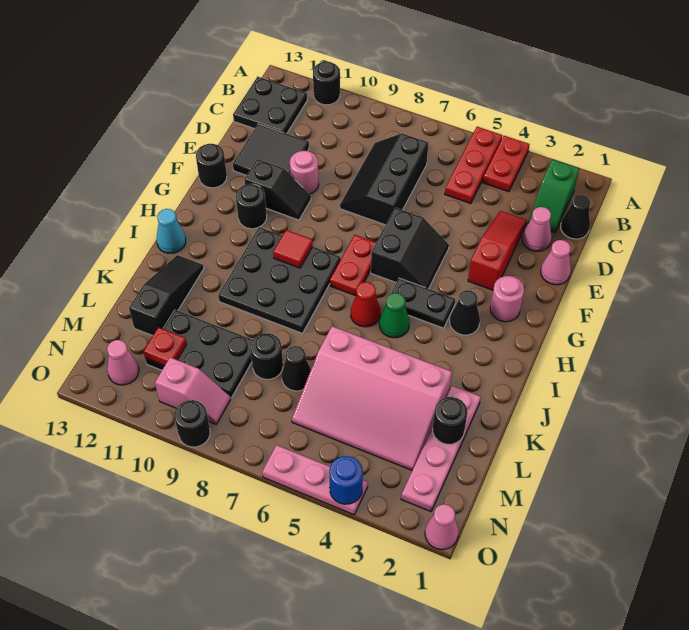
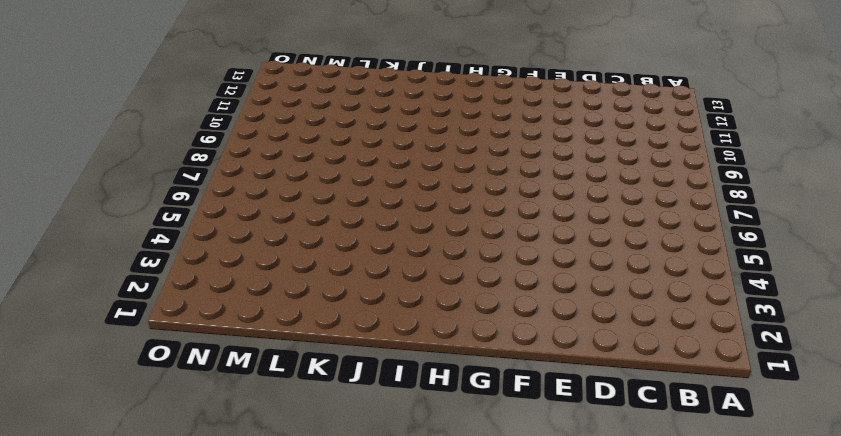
none -> red 1x2 plate [483,136,530,192]
none -> red 1x3 plate [445,127,502,204]
none -> black 1x1 round brick [313,61,340,105]
none -> green 1x2 slope [528,159,579,233]

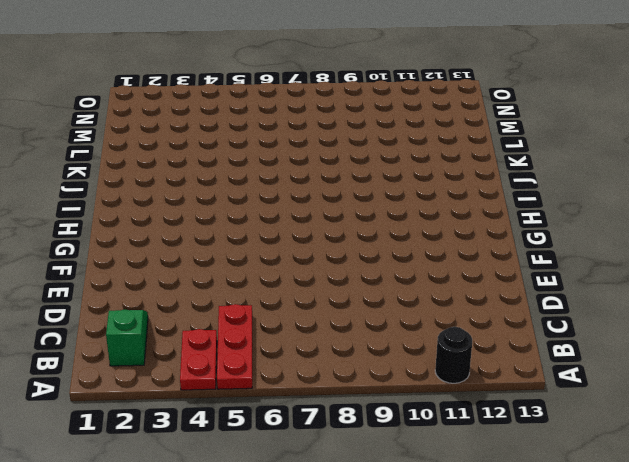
none -> black 2x2 plate [233,77,307,134]
none -> black 1x1 cone [561,194,590,239]
none -> black 2x3 slope [340,133,428,225]
none -> pink 1x1 cone [522,207,552,251]

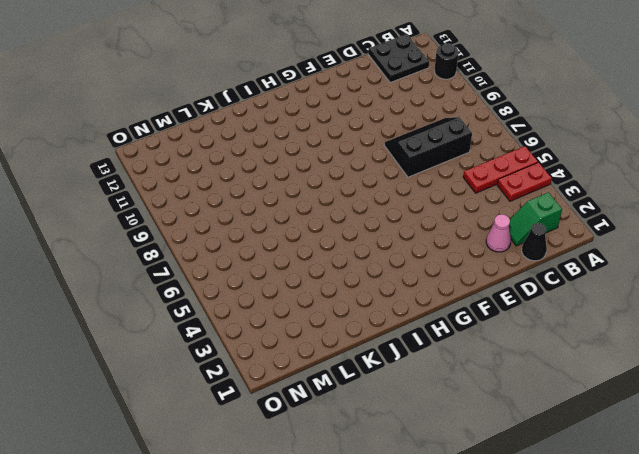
none -> red 1x3 slope [468,211,527,290]
none -> black 2x2 tile [233,124,309,176]
none -> pink 1x1 cone [541,240,571,285]
none -> pink 1x1 round brick [290,151,319,194]

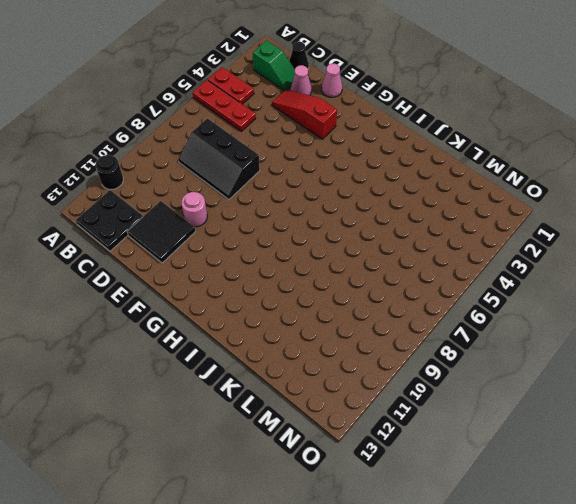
none -> black 2x2 slope [371,208,449,289]
none -> black 1x2 slope [245,159,311,220]
none -> black 1x1 round brick [196,144,227,188]
none -> pink 1x1 round brick [490,276,524,322]

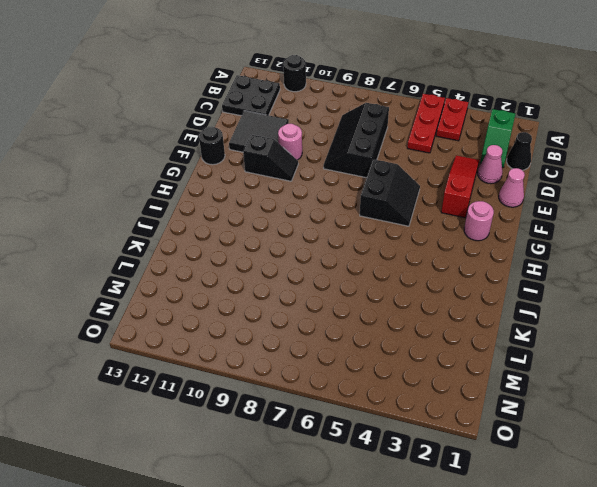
none -> red 1x2 plate [330,235,376,296]
none -> black 1x1 round brick [236,184,267,229]
none -> black 1x1 cone [450,290,480,335]
none -> black 1x2 plate [391,278,455,328]

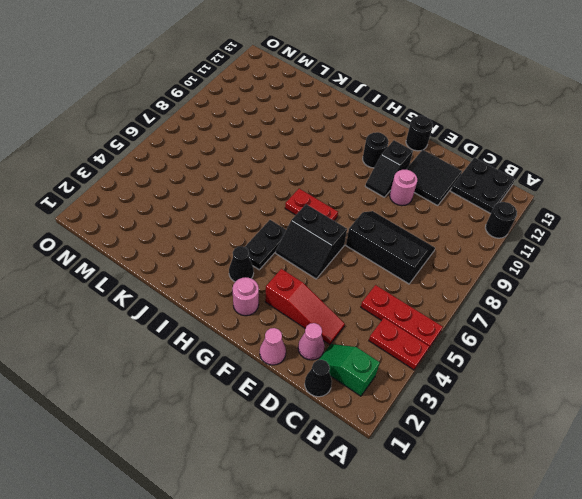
none -> black 3x3 plate [218,227,341,333]
none -> green 1x1 cone [379,293,409,338]
none -> red 1x1 cone [351,282,380,327]
none -> cyan 1x1 cone [156,209,186,253]

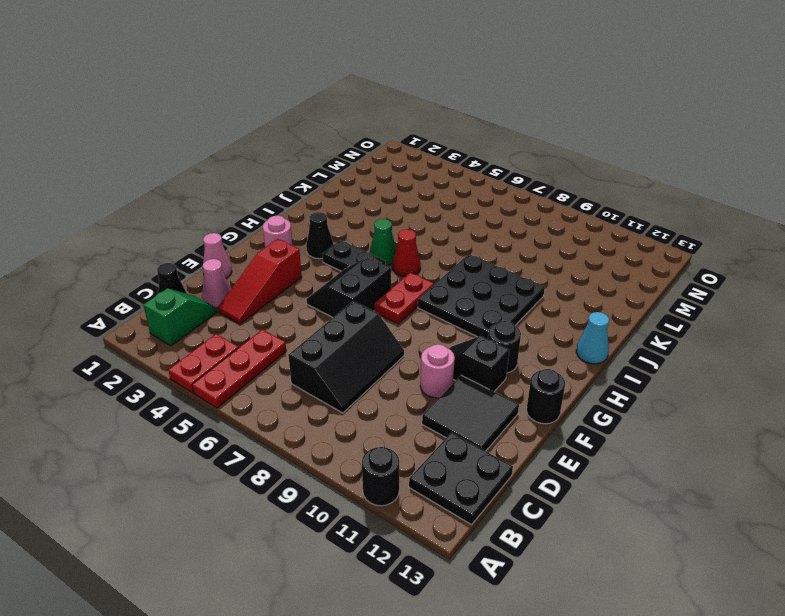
none -> black 1x3 slope [129,255,204,336]
none -> pink 1x4 plate [401,386,481,511]
none -> pink 3x4 slope [292,326,452,470]
none -> black 1x1 cone [281,346,311,391]

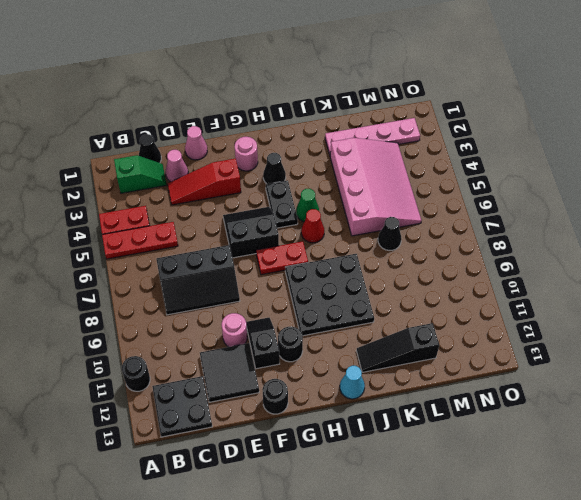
none -> black 1x1 round brick [250,333,283,379]
none -> black 2x3 plate [145,310,252,398]
none -> pink 1x2 slope [155,357,231,424]
none -> pink 1x1 cone [107,340,139,385]

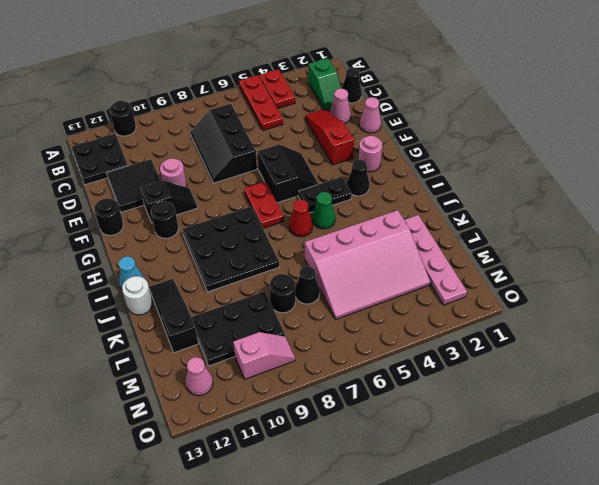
white 1x1 round brick [122,276,153,315] -> none
none -> pink 1x1 cone [425,504,458,549]
none -> pink 1x3 plate [262,445,368,515]
none -> black 1x1 round brick [174,400,210,447]
none -> red 1x1 tile [273,230,313,268]

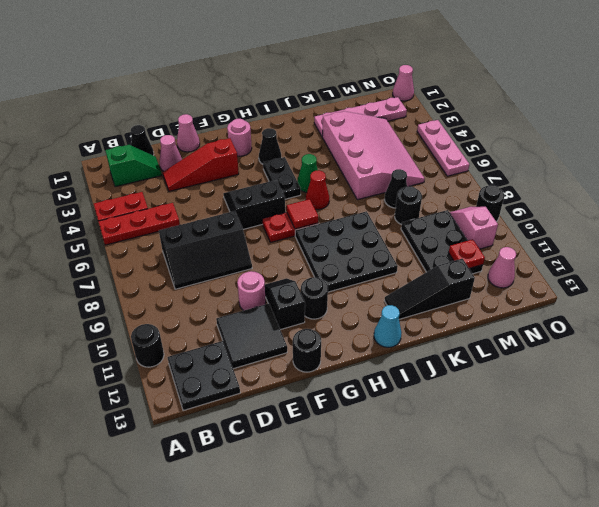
red 1x1 tile [287,199,318,229] -> red 1x1 tile moved to [273,230,313,268]
none -> black 1x1 round brick [432,397,468,444]
none -> blue 1x1 round brick [329,456,363,504]

